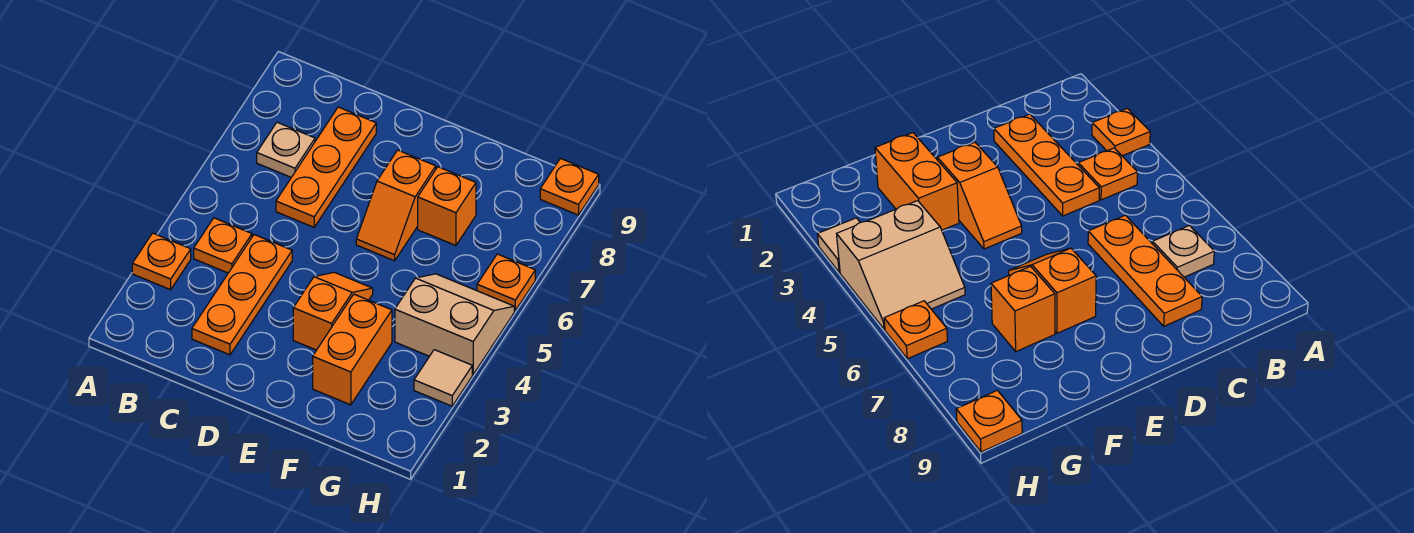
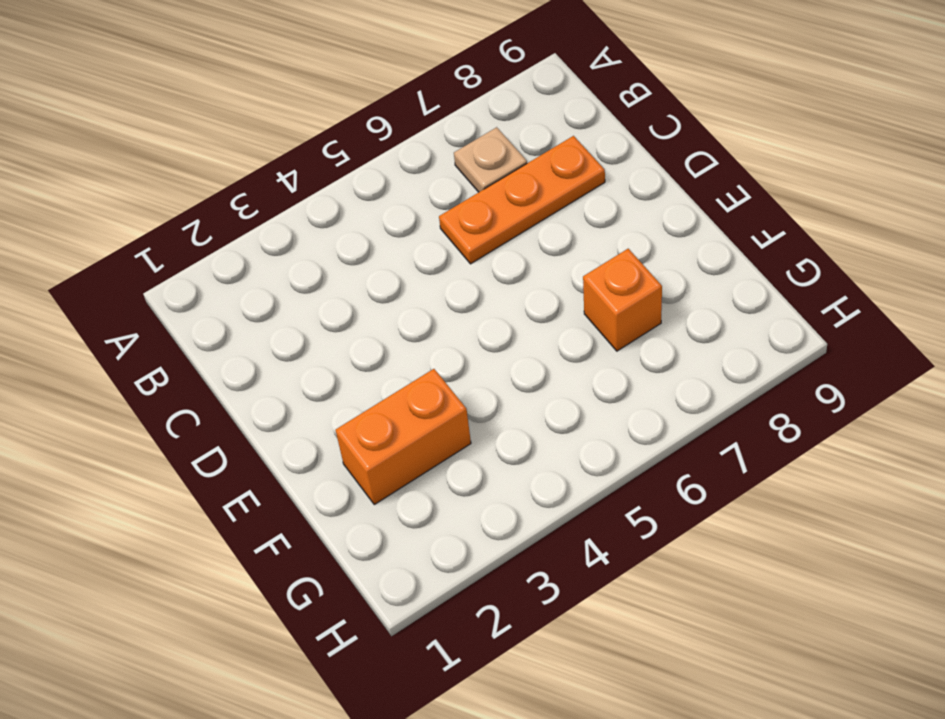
none -> orange 1x1 plate [132,233,191,290]
none -> orange 1x1 plate [194,218,252,273]
none -> orange 1x3 plate [192,235,292,355]

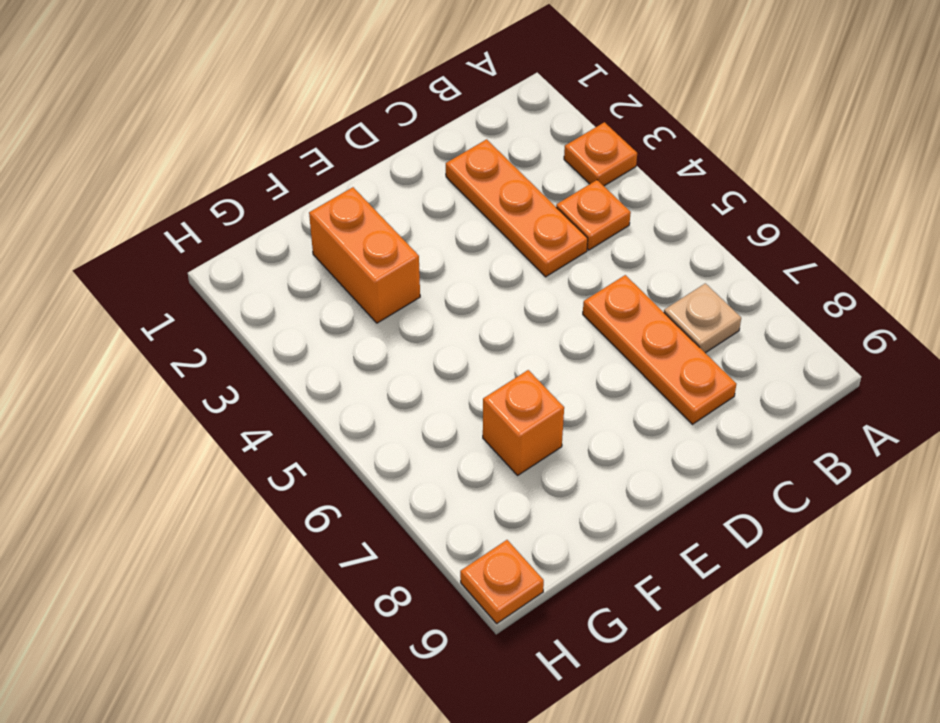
none -> orange 1x2 slope [293,272,373,350]
none -> orange 1x2 slope [356,150,436,261]
none -> tan 2x2 slope [395,274,514,374]

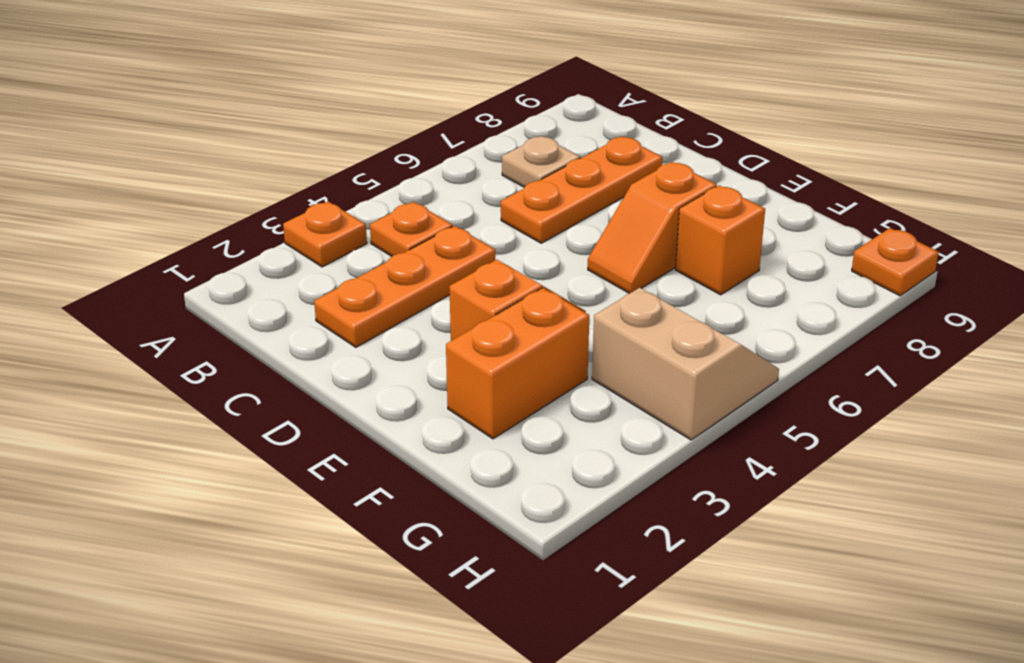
none -> tan 1x1 tile [414,350,472,406]
none -> orange 1x1 plate [477,254,535,310]

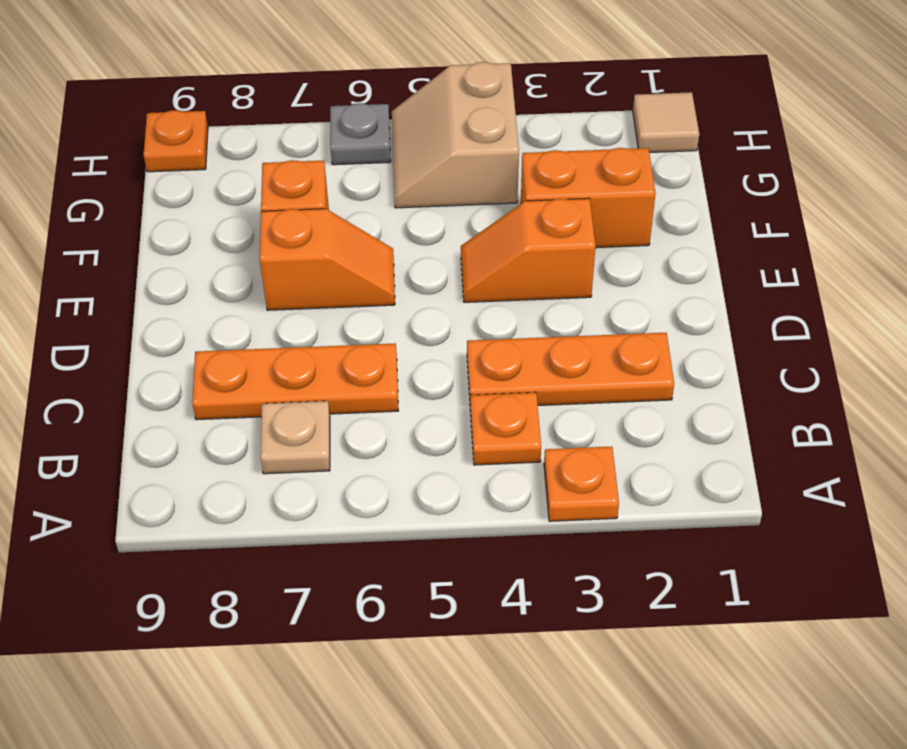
tan 1x1 tile [633,92,699,153] -> tan 1x1 tile moved to [414,350,472,406]
grey 1x1 plate [330,103,391,165] -> orange 1x1 plate [477,254,535,310]

